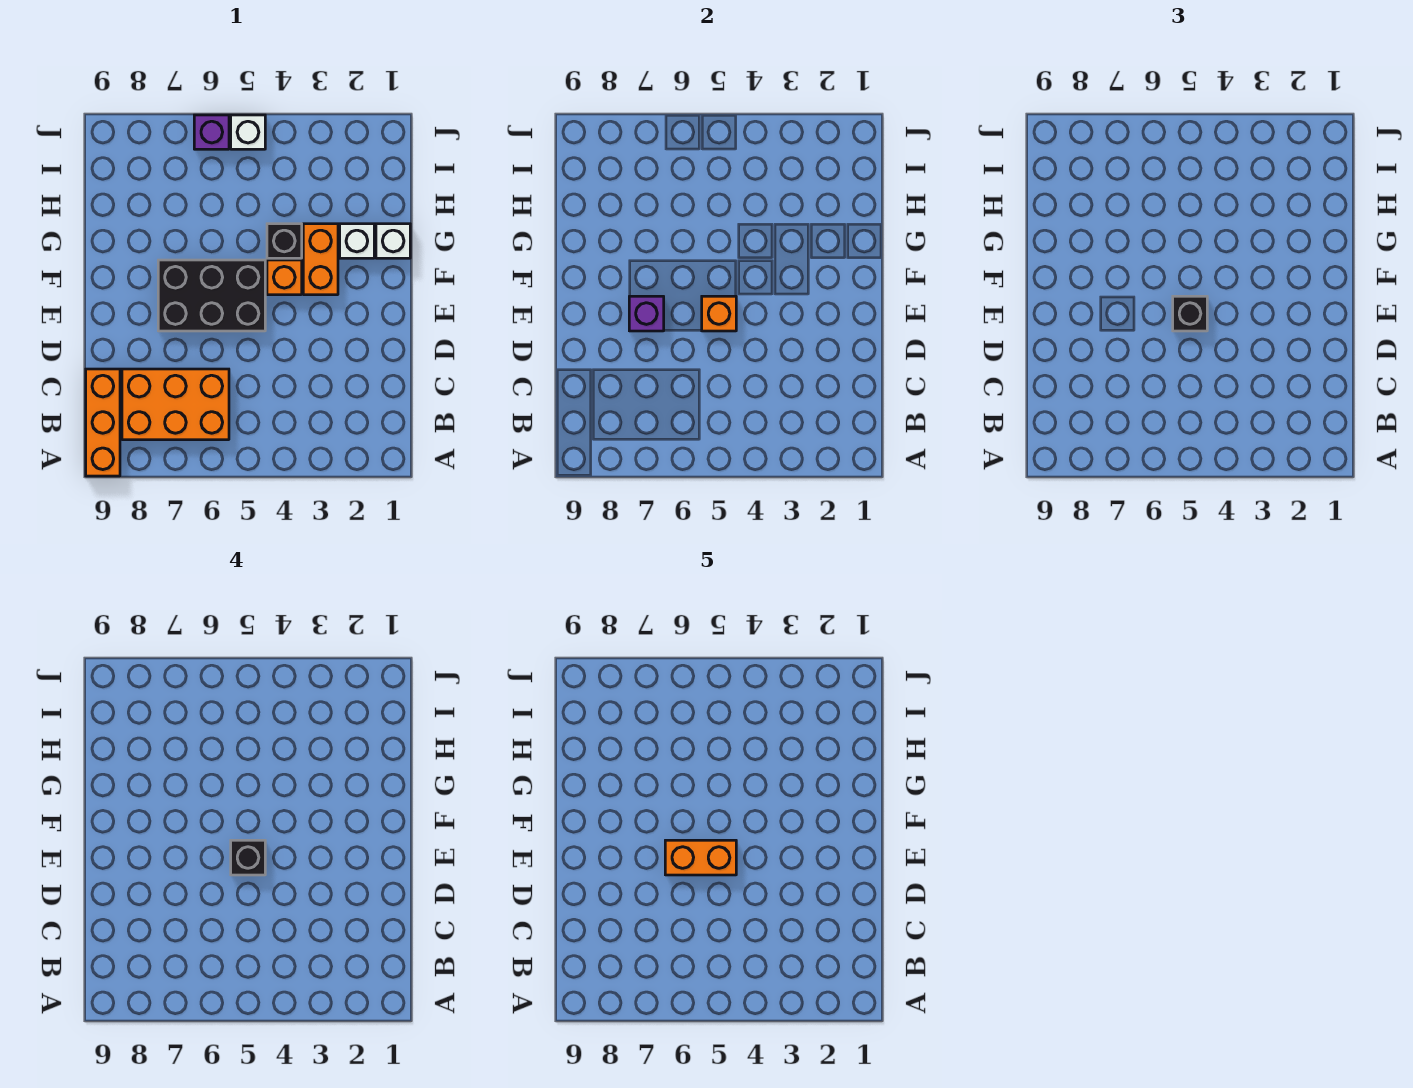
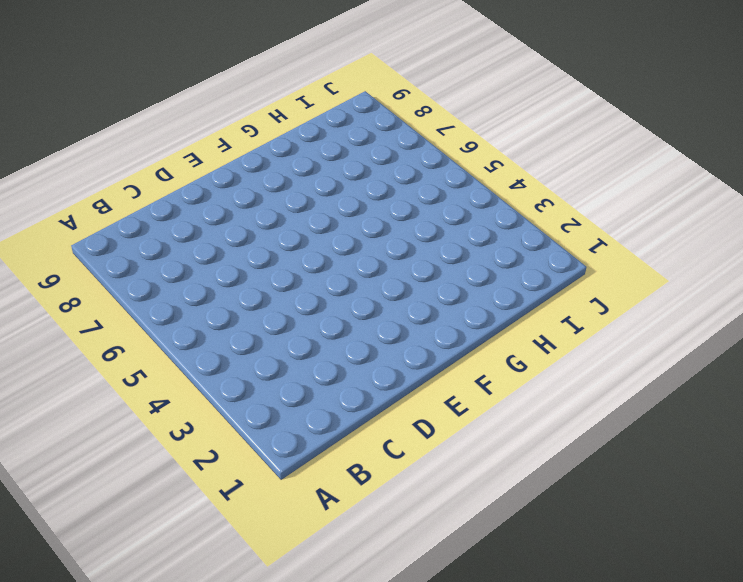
none -> orange 1x3 brick [86,369,120,476]
none -> orange 2x3 brick [122,369,229,440]
none -> black 2x3 brick [158,260,265,331]

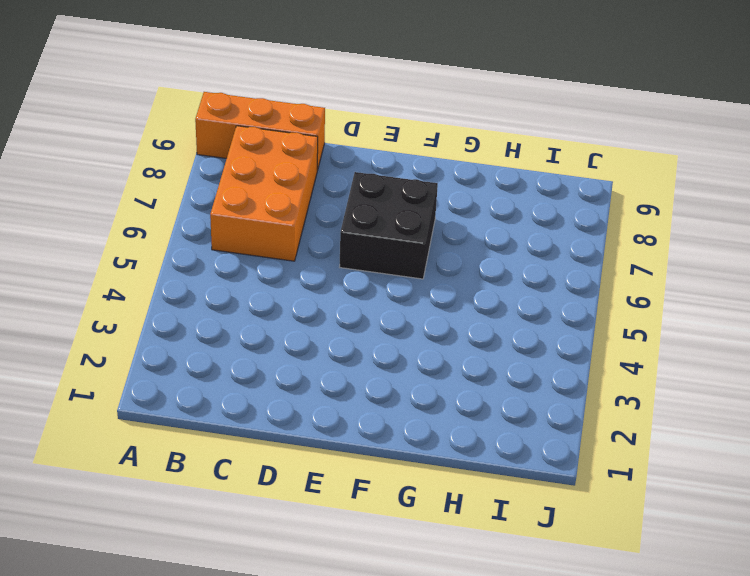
black 2x2 brick [340,172,438,279] -> black 2x3 brick [158,260,265,331]
none -> orange 1x2 brick [303,224,338,295]
none -> orange 1x1 brick [267,260,302,295]
none -> white 1x1 brick [376,224,410,258]

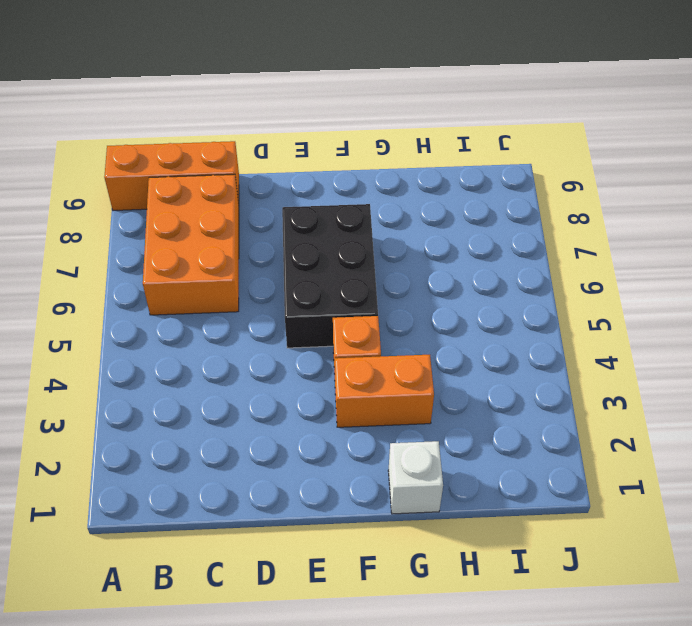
none -> white 1x1 brick [340,224,374,258]
none -> black 1x1 brick [267,224,302,258]
none -> white 1x1 brick [231,115,265,149]

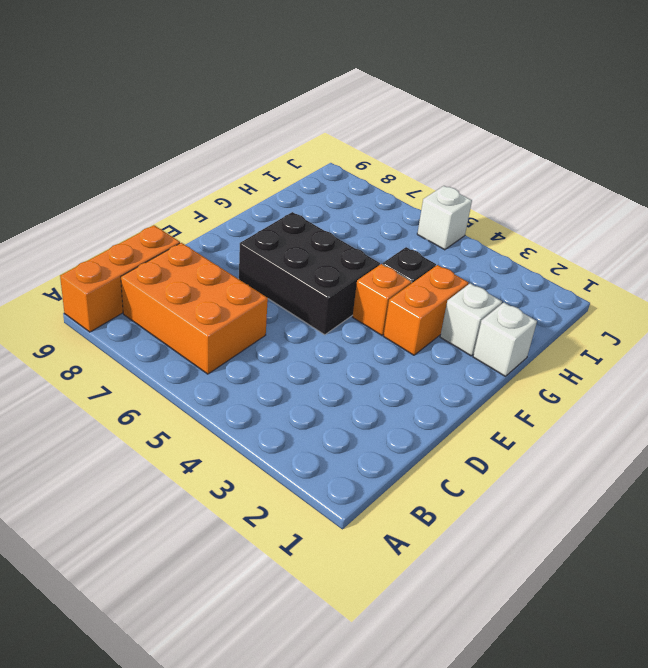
none -> purple 1x1 brick [194,115,229,149]
none -> orange 1x1 brick [702,296,736,331]
none -> purple 1x1 brick [629,296,664,331]

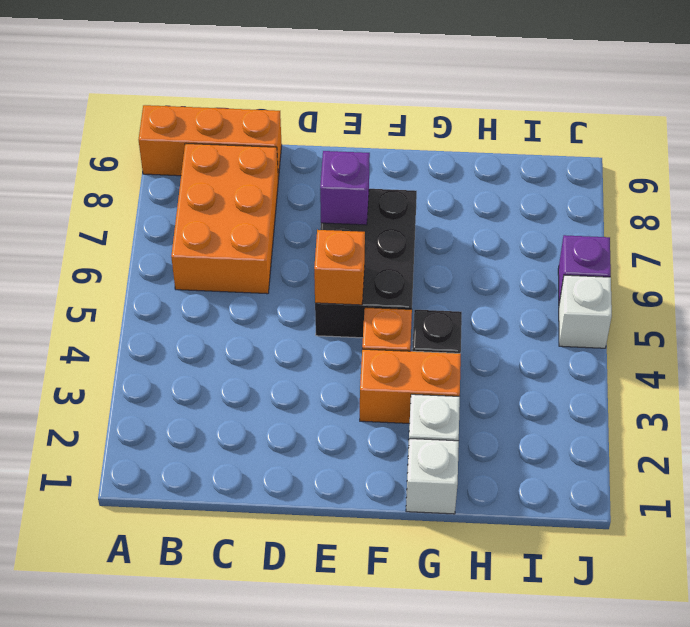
none -> black 1x1 brick [1173,296,1207,331]
none -> black 1x1 brick [231,840,265,875]
none -> orange 1x2 brick [665,840,736,875]

